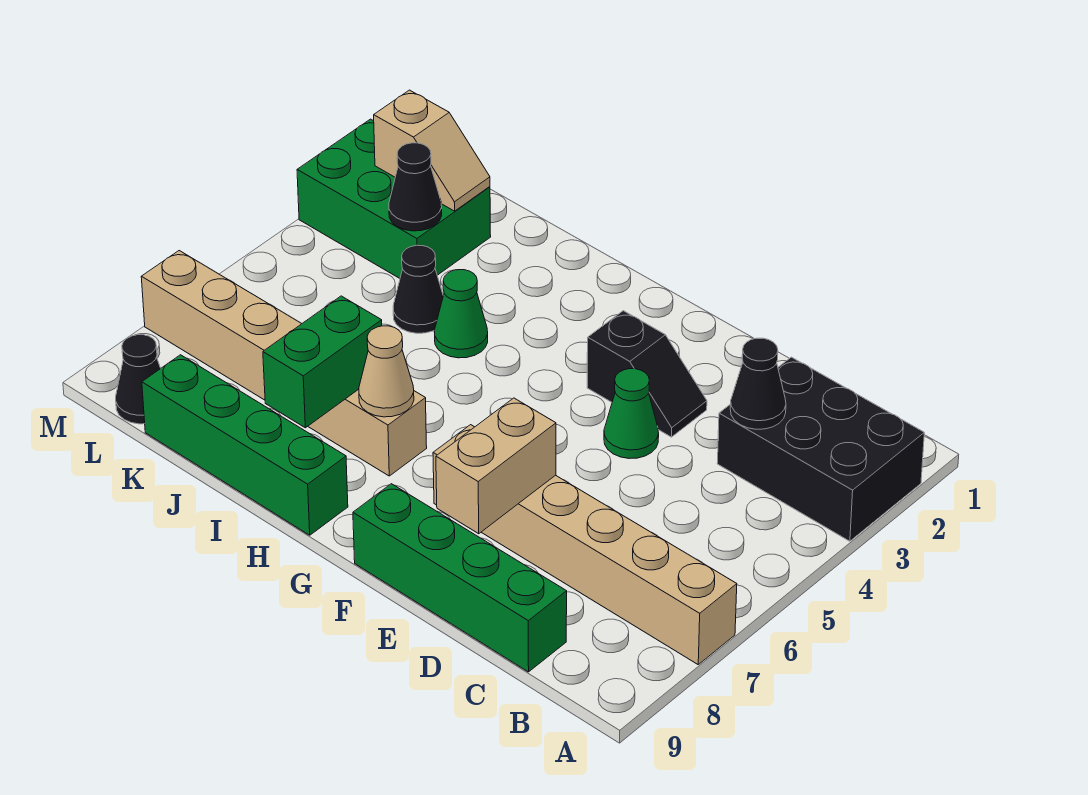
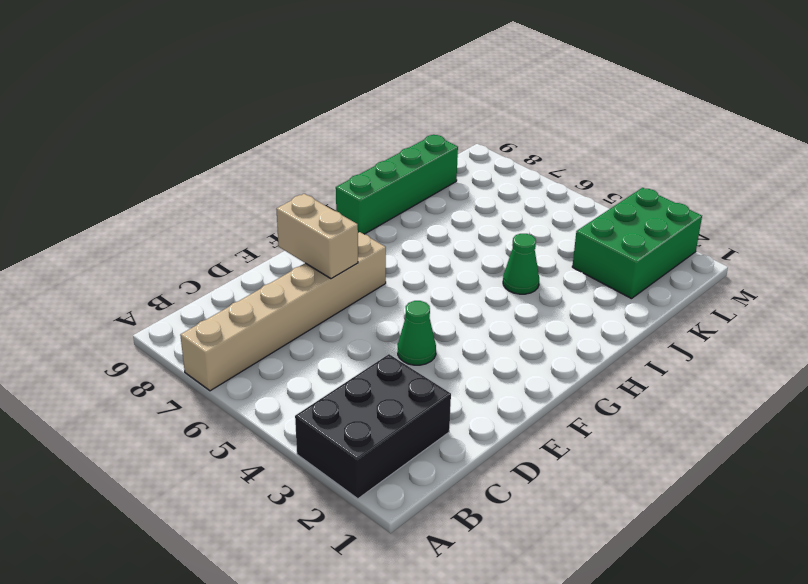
none -> green 1x4 brick [353,484,567,672]
none -> black 1x2 slope [587,311,707,437]
none -> tan 1x6 brick [141,251,427,476]

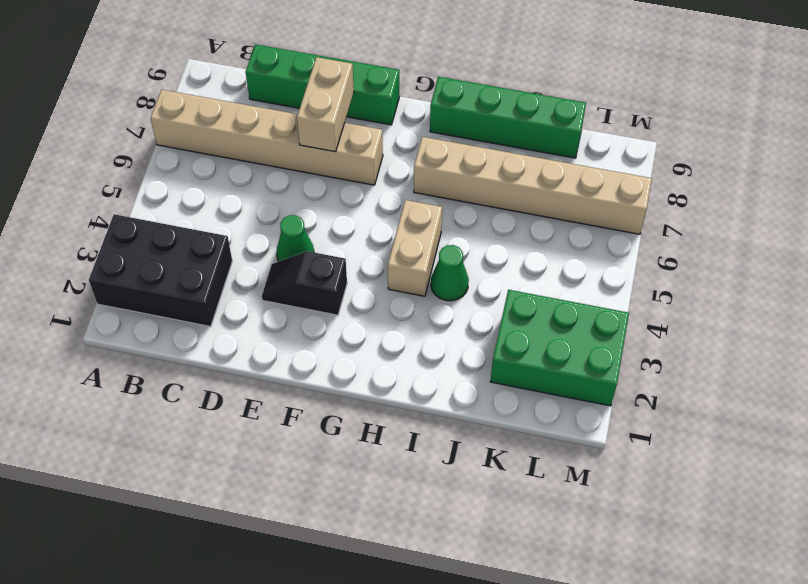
tan 1x2 brick [388,200,442,296] -> none
none -> black 1x1 cone [393,245,443,333]
none -> black 1x1 cone [116,335,161,424]
none -> black 1x1 cone [730,338,786,429]

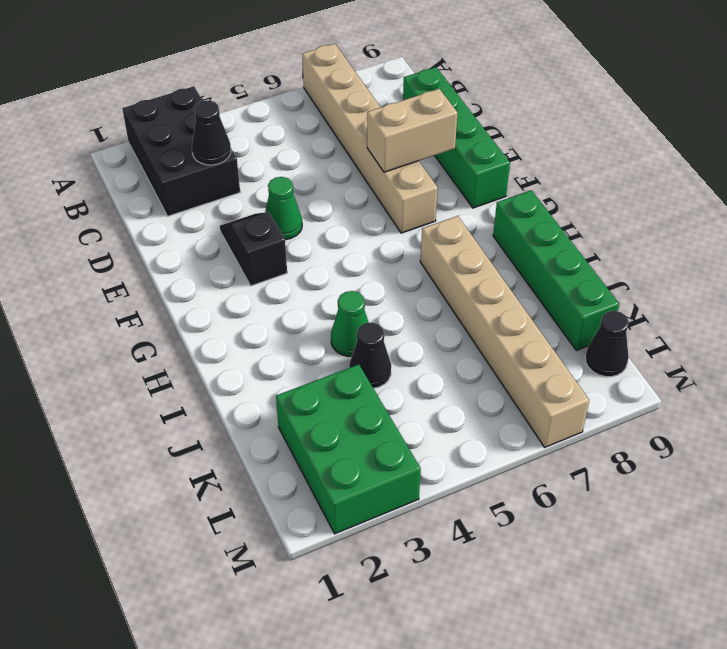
none -> tan 1x1 cone [359,326,414,417]
none -> green 1x2 brick [263,296,382,428]
none -> tan 1x2 slope [374,90,490,211]

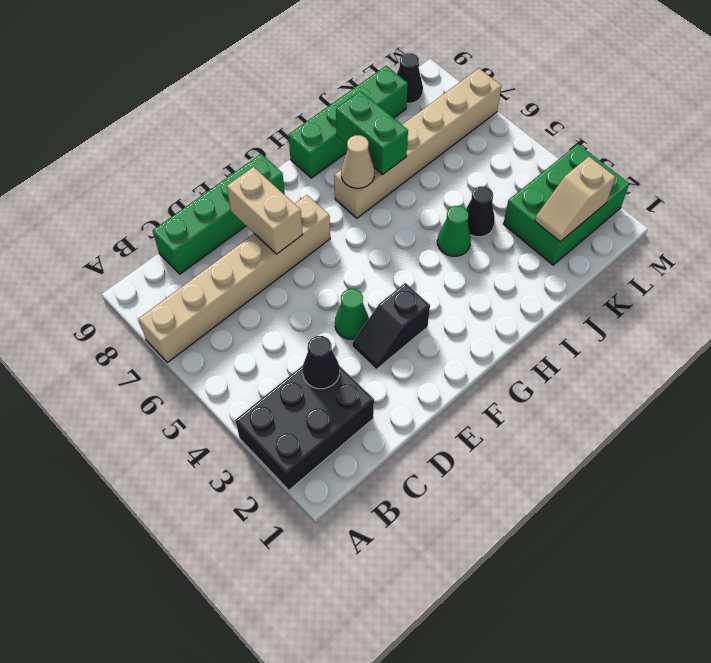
none -> black 1x1 cone [389,143,442,231]

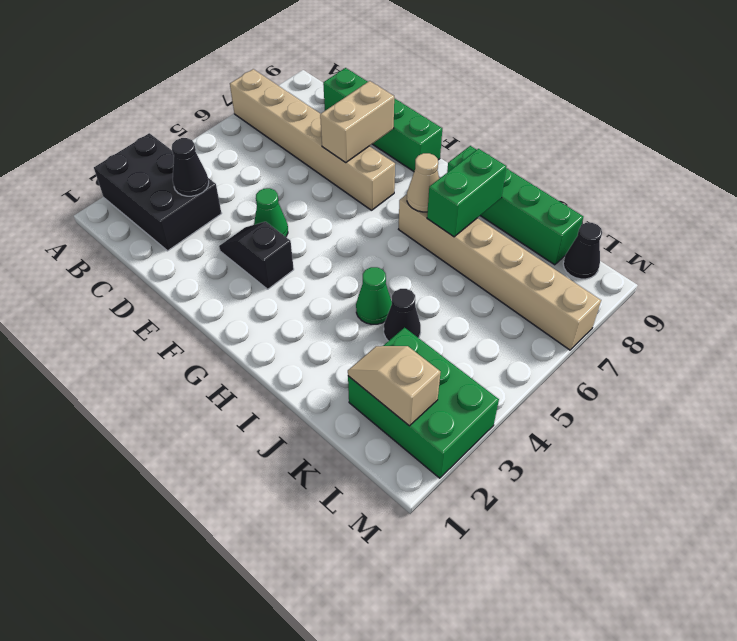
none -> black 1x1 cone [389,143,442,231]

